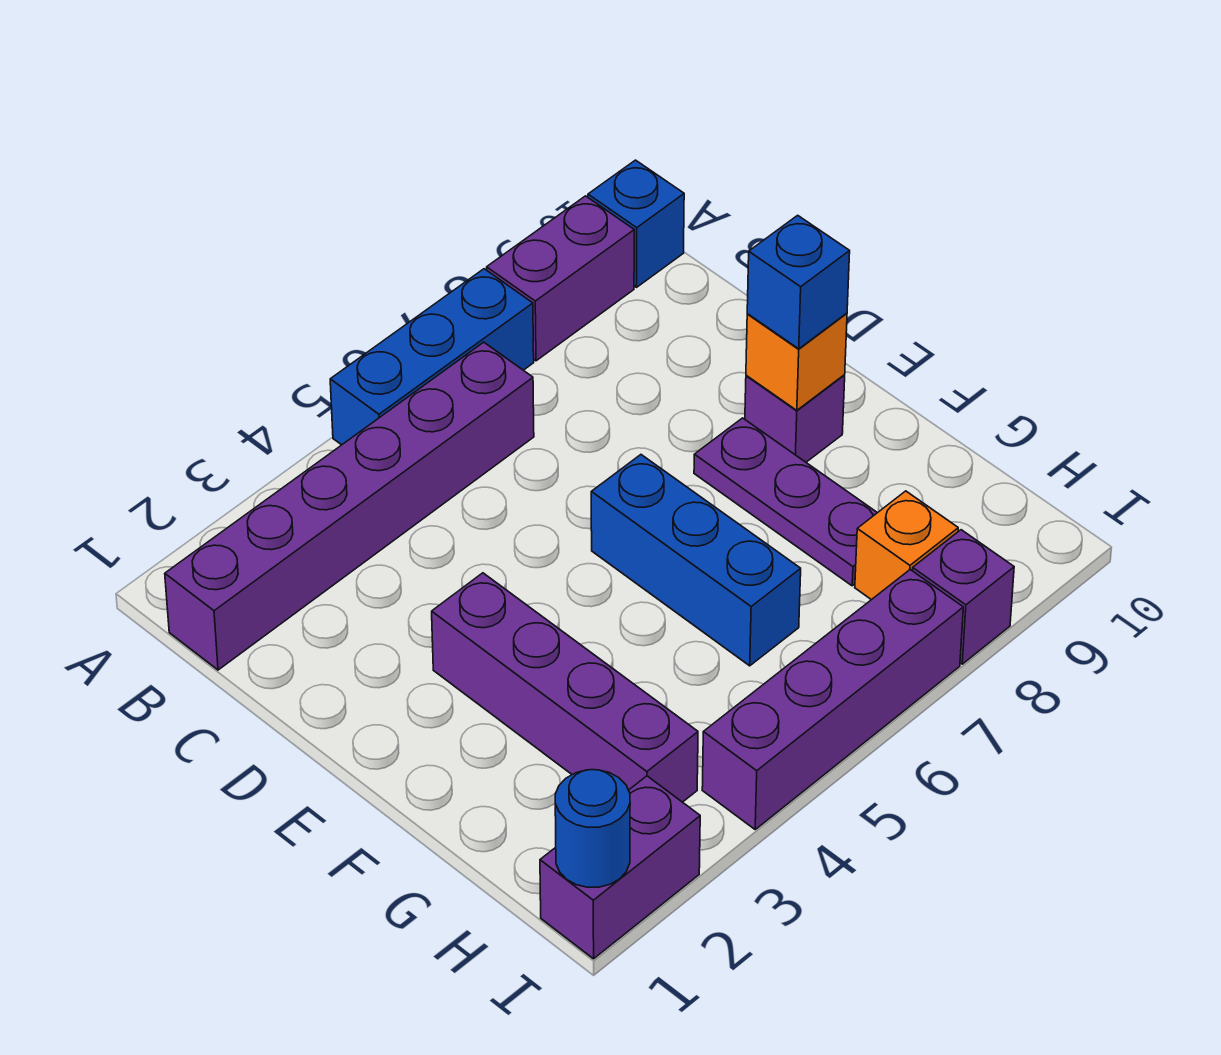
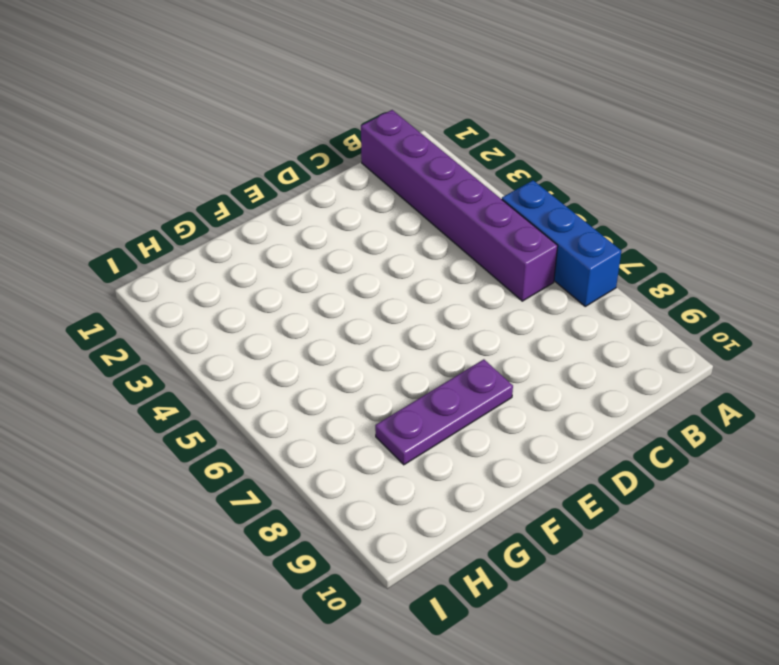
none -> purple 1x2 brick [487,196,634,361]
none -> blue 1x1 brick [588,160,684,287]
none -> purple 1x4 brick [432,573,698,802]

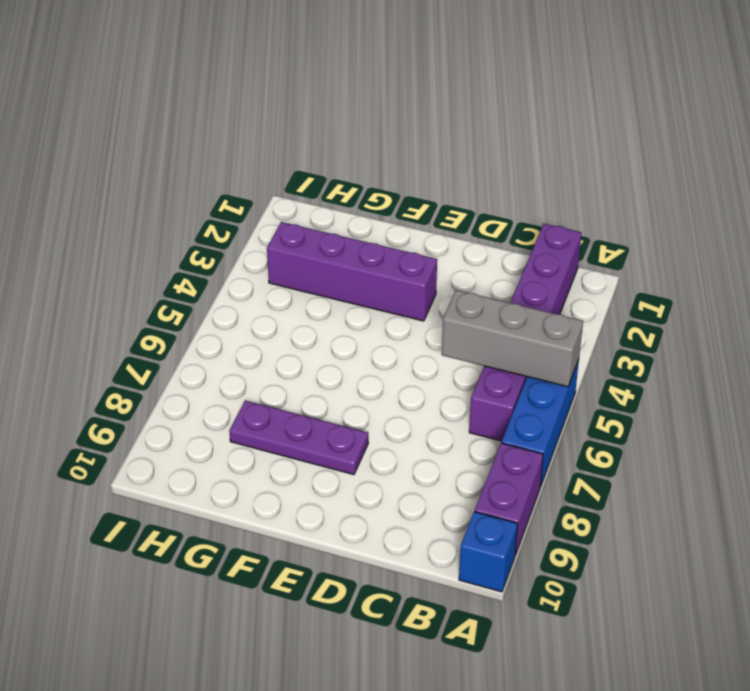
grey 1x3 brick [442,290,583,387] -> none
none -> blue 1x3 brick [591,455,801,666]
none -> purple 1x1 brick [745,375,845,462]
none -> orange 1x1 brick [855,491,958,600]

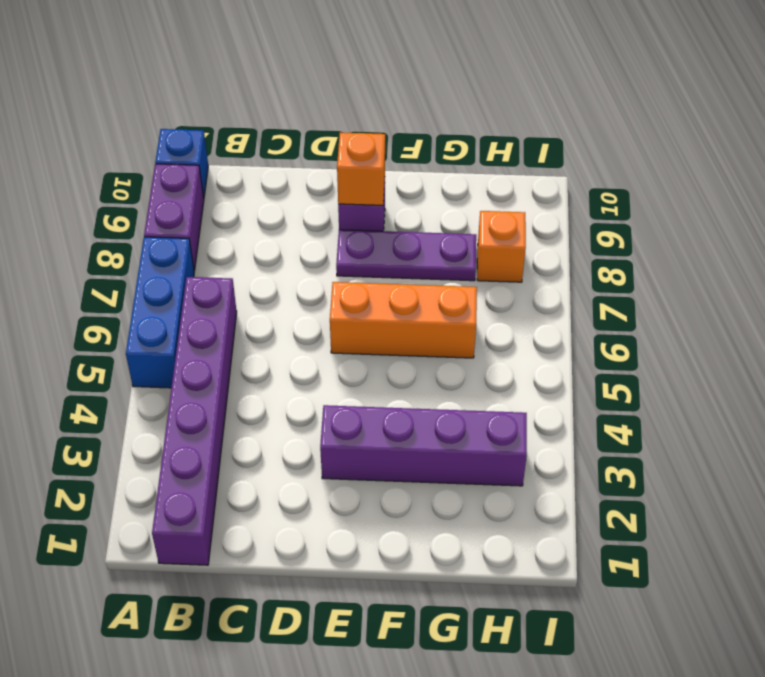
orange 1x3 brick [330,282,477,358] -> blue 1x3 brick [591,455,801,666]
none -> purple 1x2 brick [540,776,700,959]
none -> purple 1x4 brick [702,570,963,829]
none -> purple 1x1 brick [912,530,1014,664]

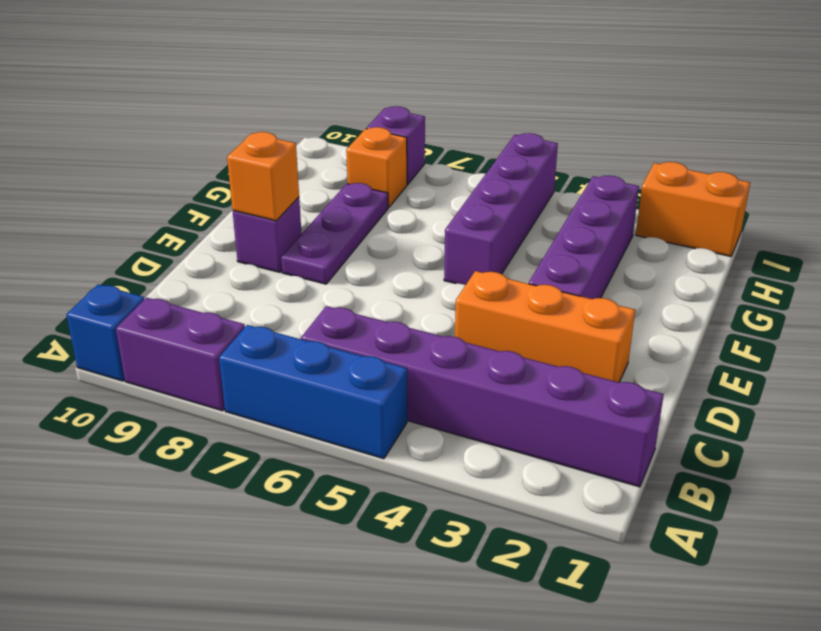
orange 1x3 brick [455,271,635,382] -> none
purple 1x4 brick [444,133,558,285] -> purple 1x4 brick turned to [702,570,963,829]
orange 1x2 brick [636,162,750,256] -> purple 1x2 brick [540,776,700,959]
none -> blue 1x3 brick [591,455,801,666]
none -> blue 1x1 round brick [555,770,630,887]
none -> blue 1x1 brick [747,215,850,349]

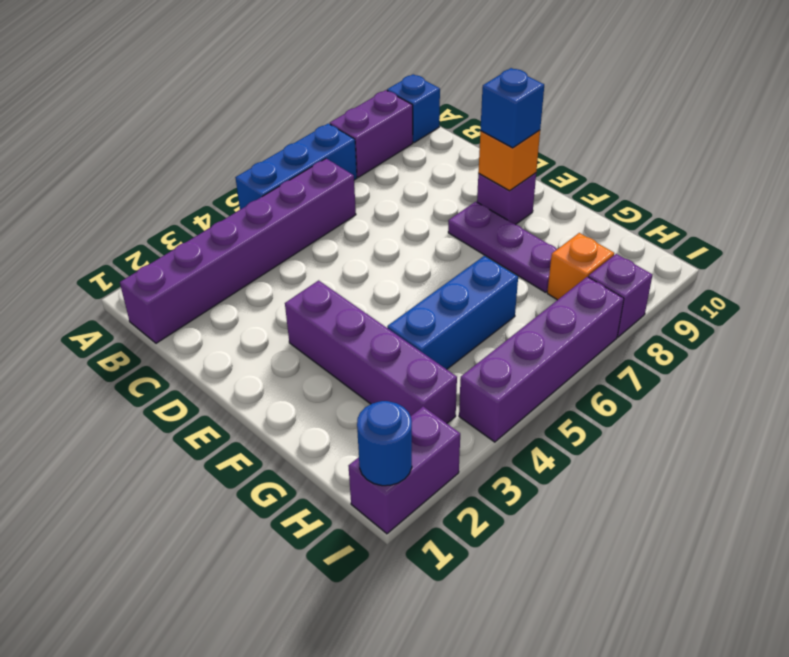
blue 1x3 brick [387,256,518,369] -> blue 1x3 brick turned to [591,455,801,666]

